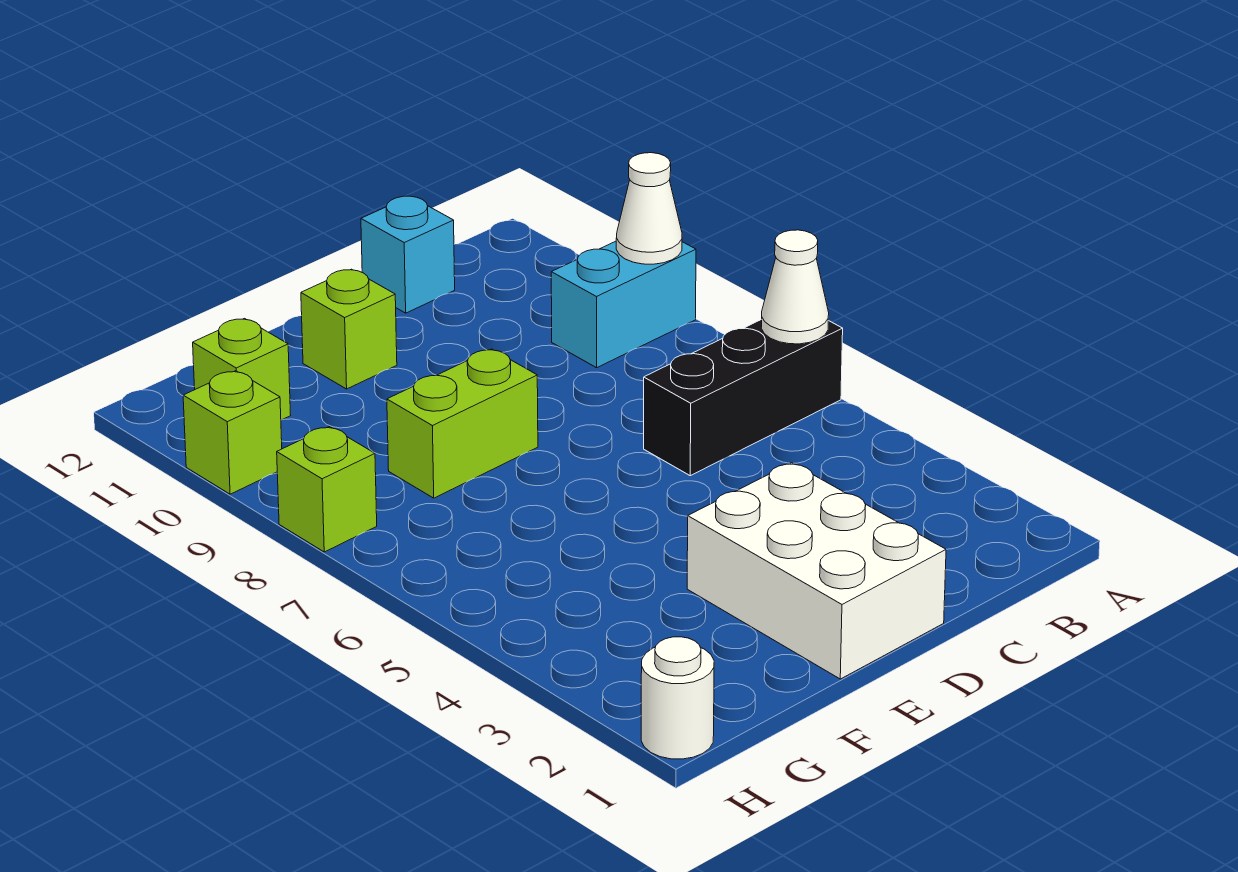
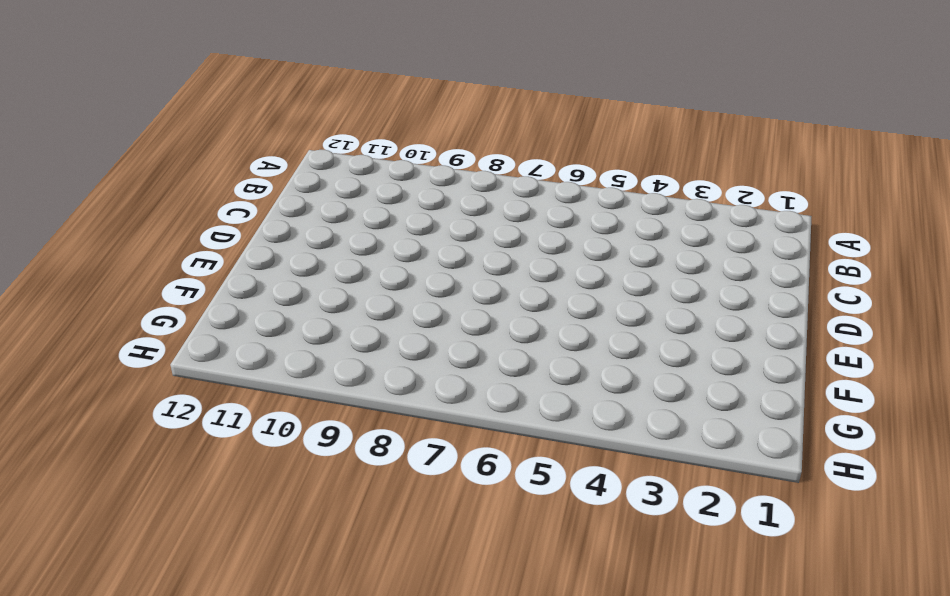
none -> black 1x3 brick [644,319,843,476]
none -> cyan 1x2 brick [551,241,696,368]
none -> cyan 1x1 brick [361,196,455,313]

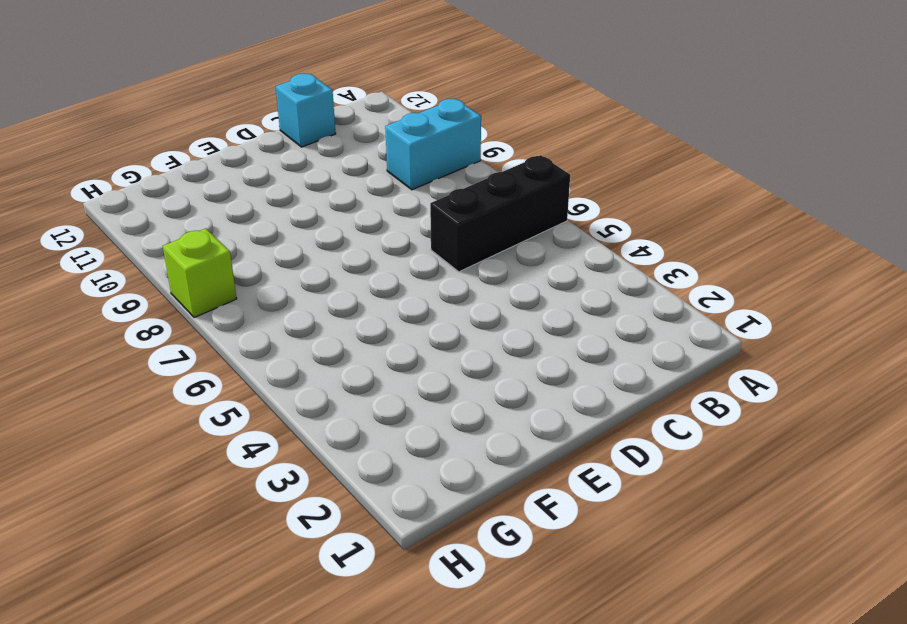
none -> white 2x3 brick [687,463,946,679]
none -> lime 1x2 brick [387,349,538,498]
none -> lime 1x1 brick [301,269,397,389]

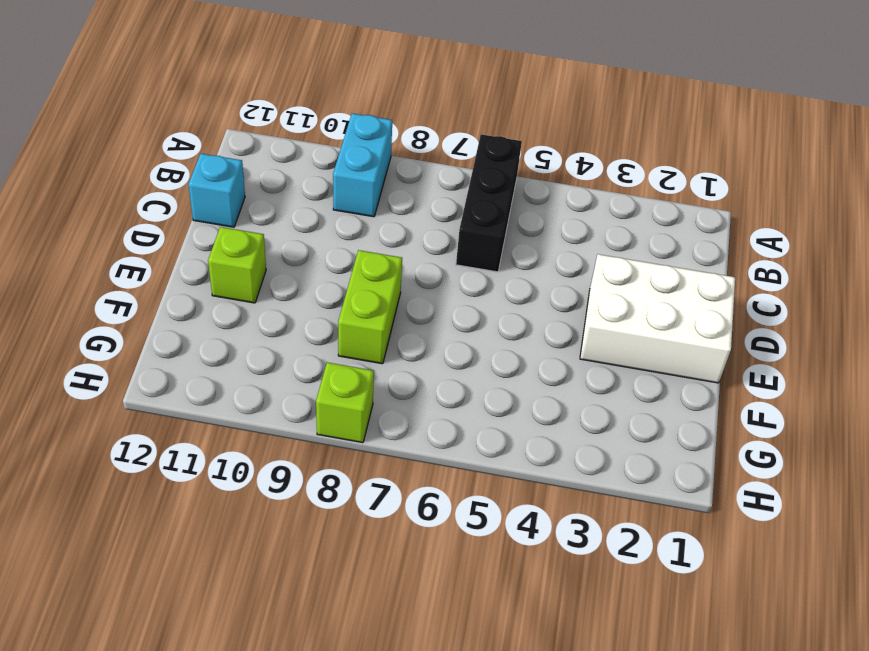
none -> lime 1x1 brick [193,319,291,420]
none -> white 1x1 round brick [641,637,714,759]
none -> lime 1x1 brick [183,371,282,494]

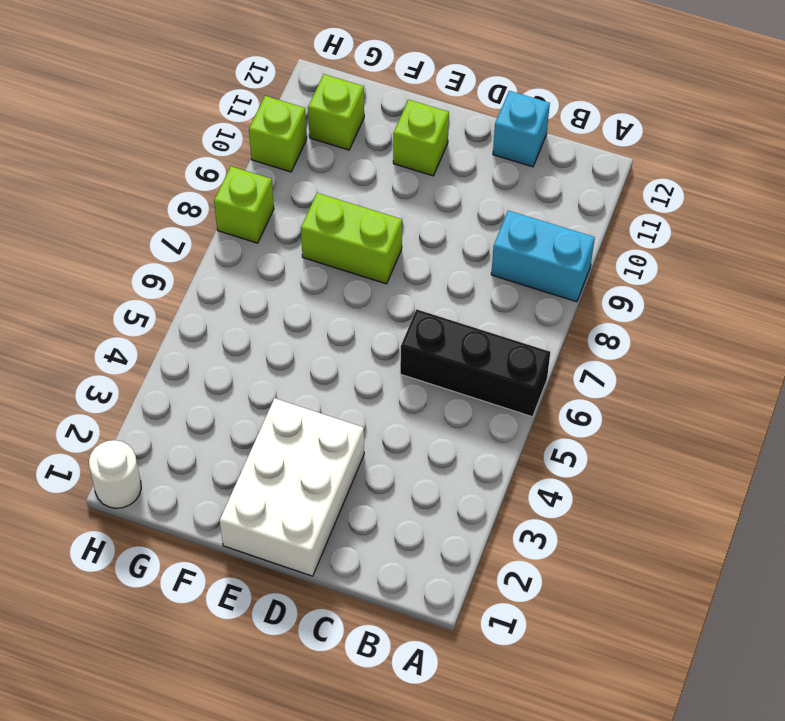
none -> white 1x1 cone [761,230,829,344]
none -> white 1x1 cone [616,153,682,264]

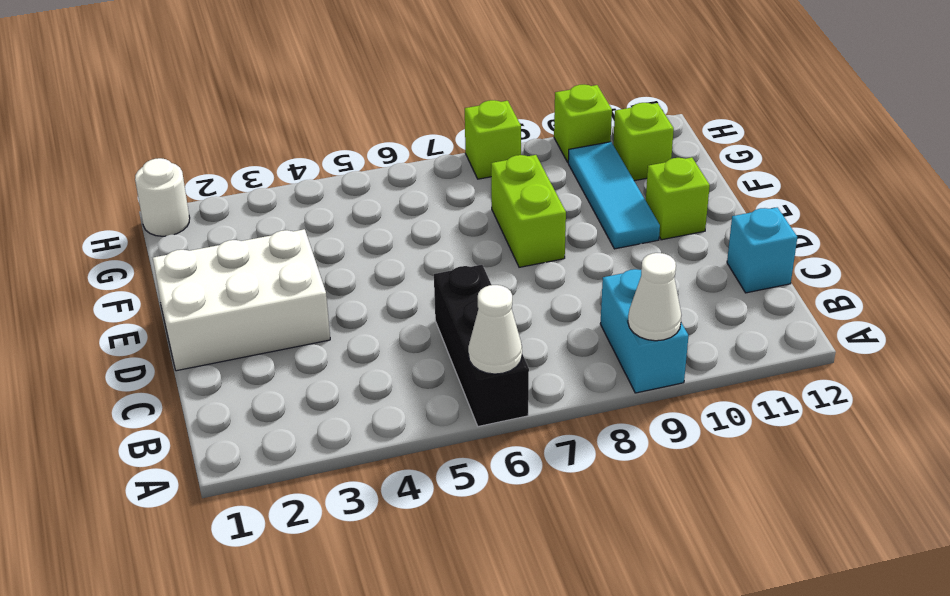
cyan 1x3 tile [568,142,660,249] -> none

